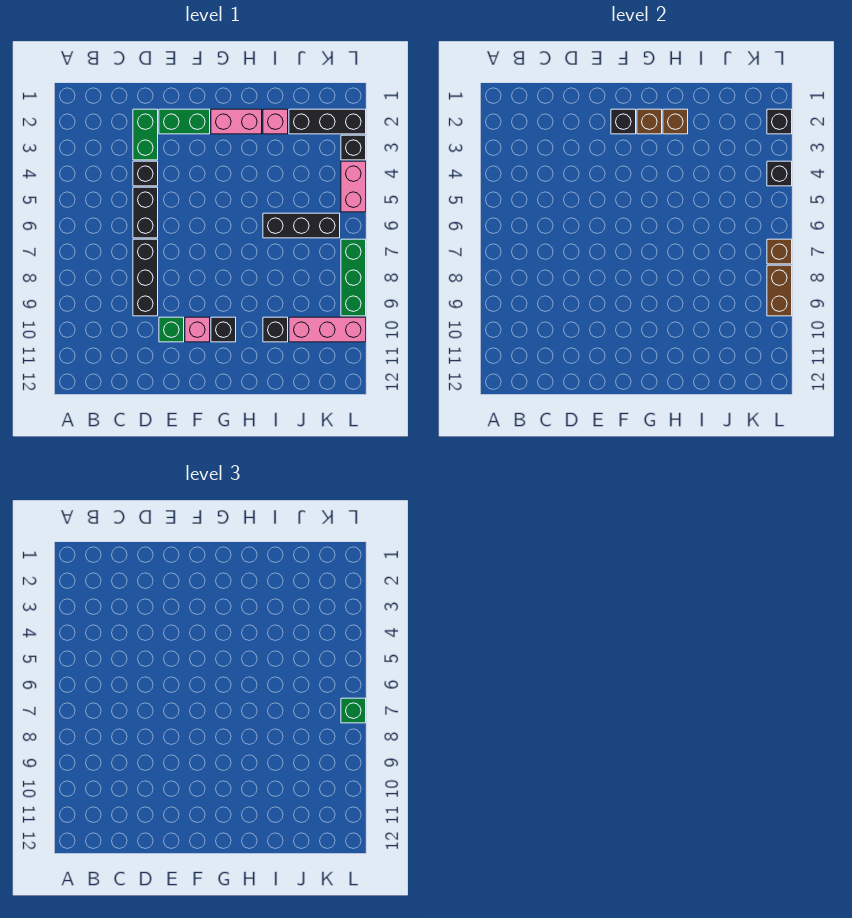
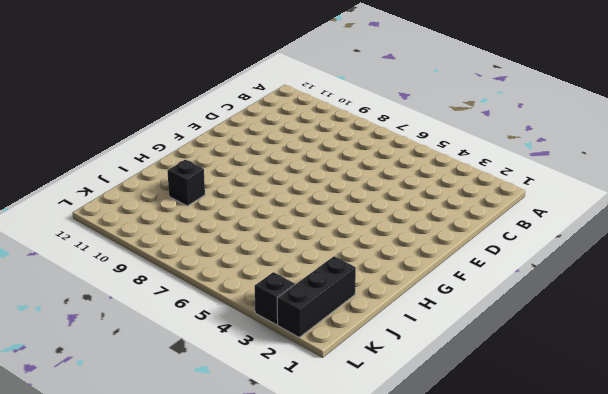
none -> green 1x2 brick [133,109,158,160]
none -> black 1x1 brick [133,161,158,186]
none -> black 1x2 brick [133,187,158,238]

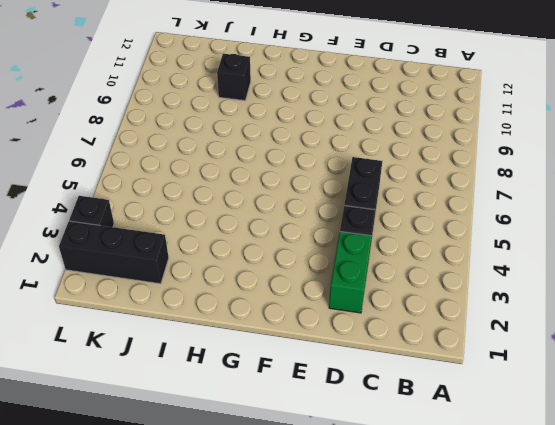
none -> black 1x3 brick [133,239,158,316]
none -> green 1x2 brick [159,109,210,134]
none -> green 1x1 brick [159,317,184,342]

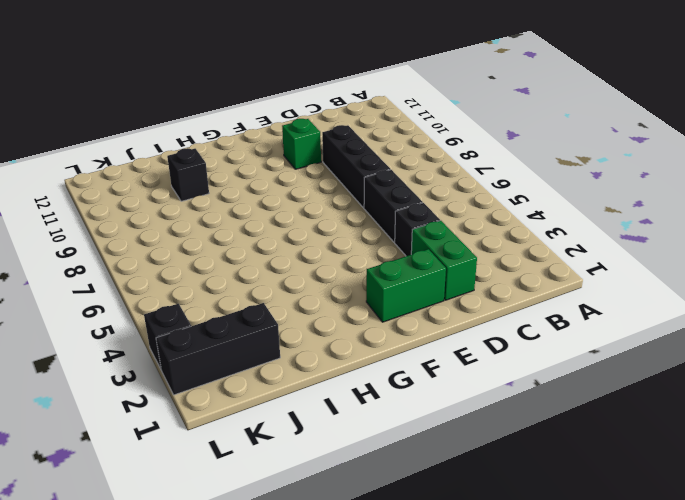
none -> pink 1x1 brick [185,317,210,342]
none -> pink 1x2 brick [211,109,262,134]
none -> black 1x1 brick [211,317,236,342]

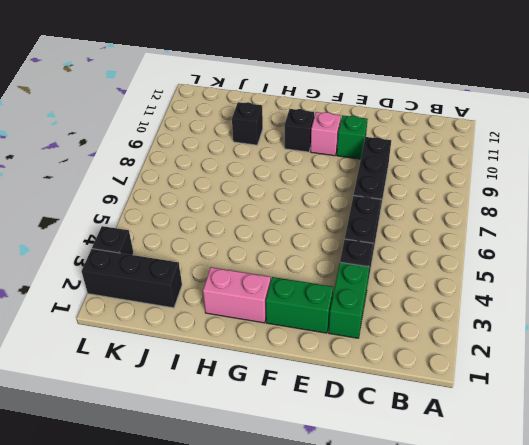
none -> pink 1x1 brick [263,109,288,134]
none -> black 1x3 brick [263,213,340,238]
none -> pink 1x3 brick [289,317,366,342]

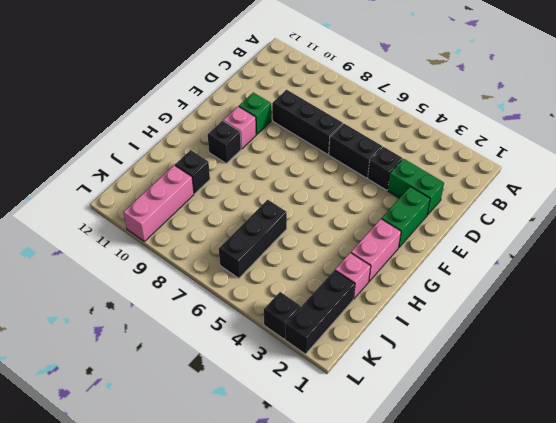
none -> pink 1x2 brick [341,161,366,212]
none -> green 1x3 brick [341,239,366,316]
none -> black 1x1 brick [611,109,636,134]

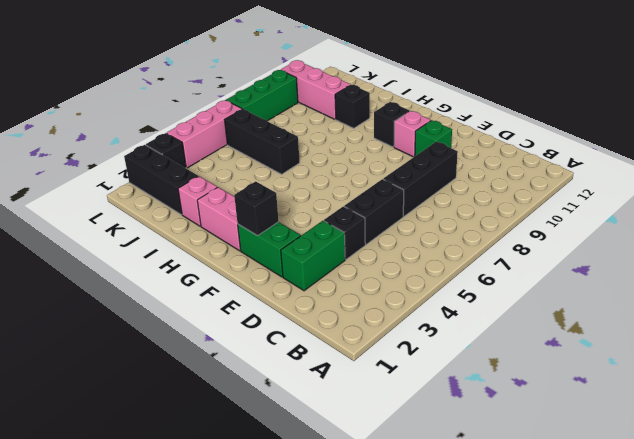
pink 1x3 brick [167,100,242,168] -> pink 1x2 brick [341,161,366,212]
none -> brown 1x1 brick [637,109,662,134]
none -> brown 1x1 brick [663,109,688,134]
none -> black 1x1 brick [767,109,792,134]

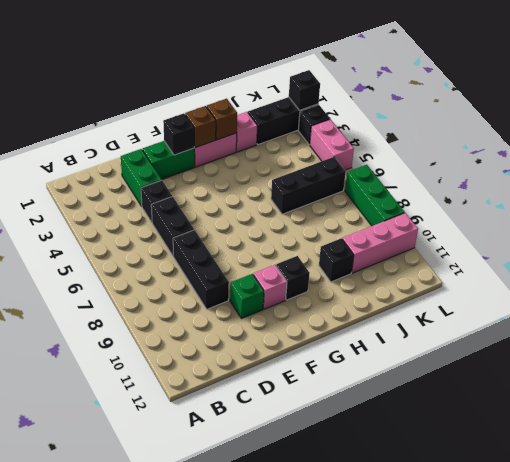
none -> black 1x1 brick [767,161,792,186]
none -> brown 1x1 brick [767,239,792,264]
none -> brown 1x2 brick [767,265,792,316]

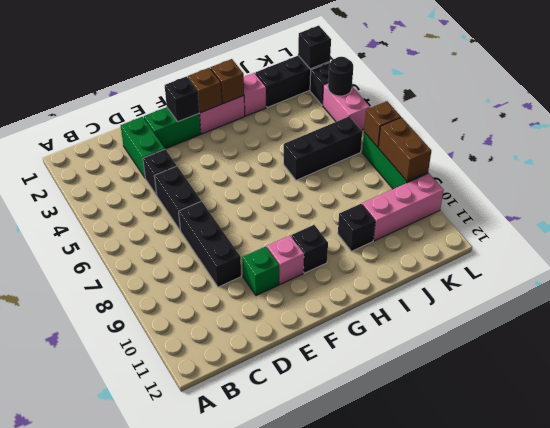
black 1x1 round brick [328,57,353,96] -> black 1x1 brick [767,161,792,186]
none -> green 1x1 brick [341,698,366,723]

